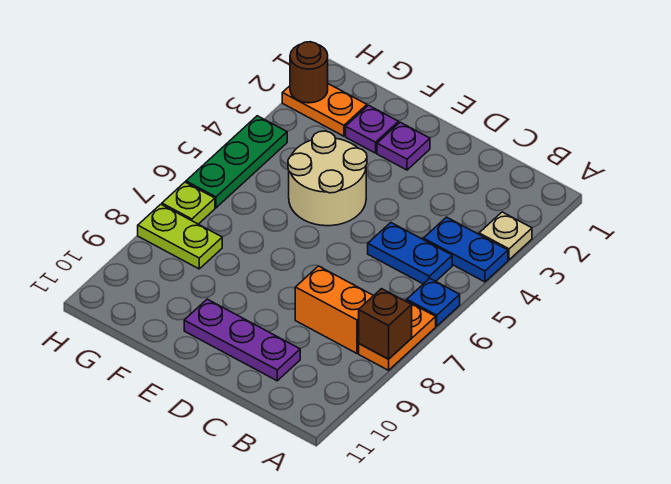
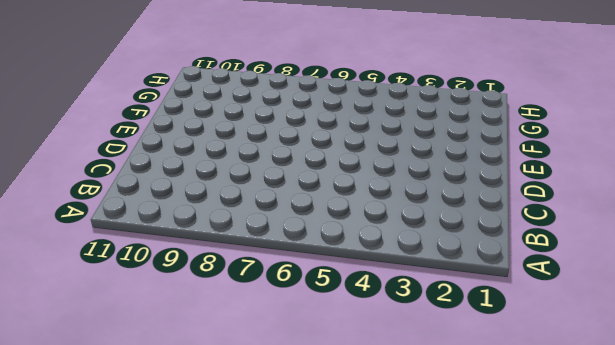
none -> tan 1x1 plate [479,212,532,260]
none -> blue 1x2 plate [423,217,508,282]
none -> blue 1x1 plate [407,278,460,326]

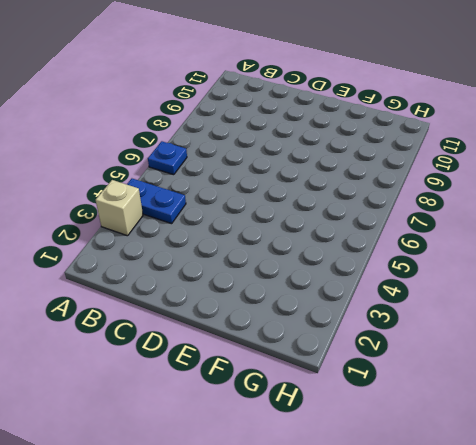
tan 1x1 brick [96,180,143,236] -> tan 1x1 plate [479,212,532,260]
none -> orange 1x2 plate [359,300,436,370]
none -> blue 1x2 plate [368,223,452,284]
none -> orange 1x2 brick [295,266,373,353]

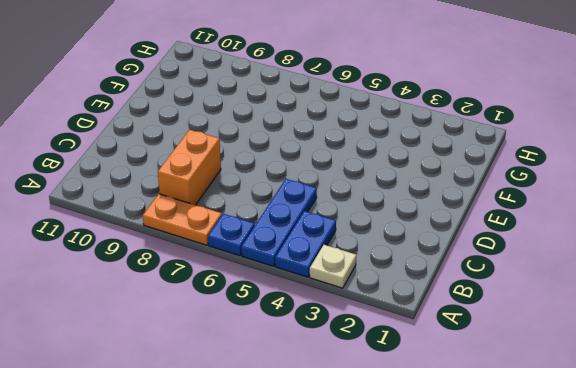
blue 1x3 plate [241,179,317,266] -> blue 1x2 plate [368,223,452,284]
none -> purple 1x3 plate [184,299,300,381]
none -> purple 1x1 plate [377,122,430,170]
none -> tan 2x2 round brick [288,131,367,226]

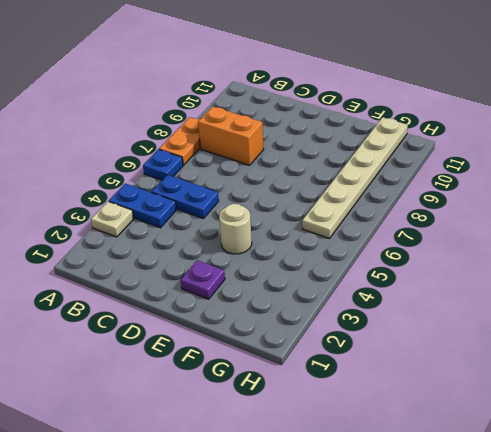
tan 1x1 round brick [219,204,252,254] -> tan 2x2 round brick [288,131,367,226]
tan 1x6 plate [302,117,408,239] -> lime 1x2 plate [138,204,222,269]
none -> purple 1x3 plate [184,299,300,381]
none -> purple 1x1 plate [346,105,399,153]
none -> orange 1x2 plate [282,84,367,136]

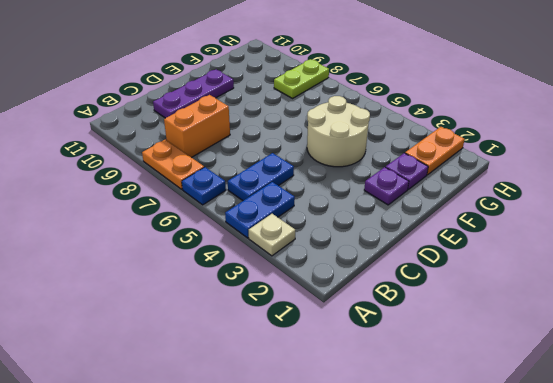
none -> green 1x3 plate [186,116,287,208]
none -> lime 1x1 plate [162,182,215,224]
none -> brown 1x1 brick [359,289,412,359]

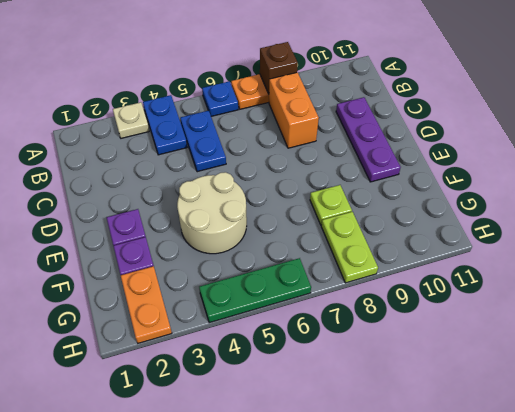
lime 1x1 plate [310,185,352,225] -> lime 1x1 plate moved to [162,182,215,224]
none -> brown 1x1 round brick [290,42,328,103]

